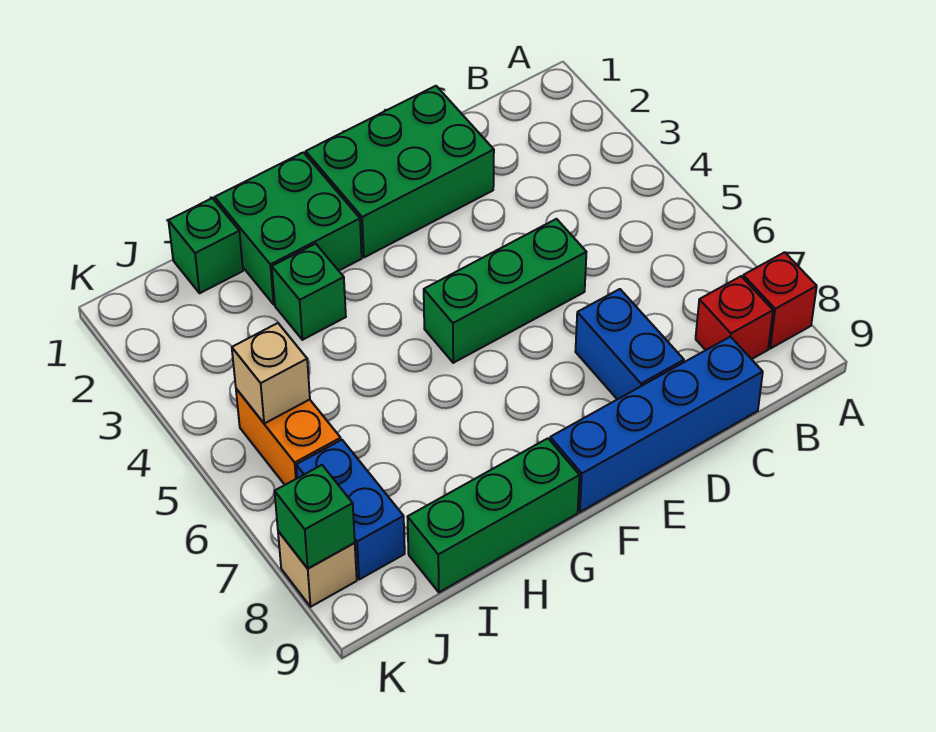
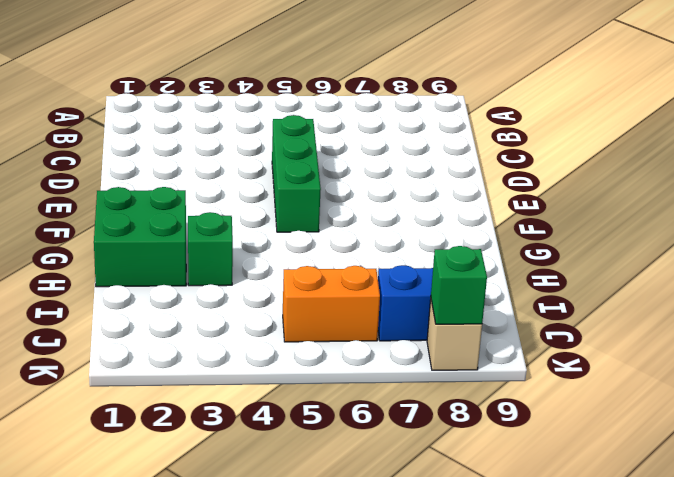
none -> red 1x1 brick [743,252,817,349]
none -> red 1x1 brick [696,276,773,359]
none -> blue 1x4 brick [550,337,763,512]

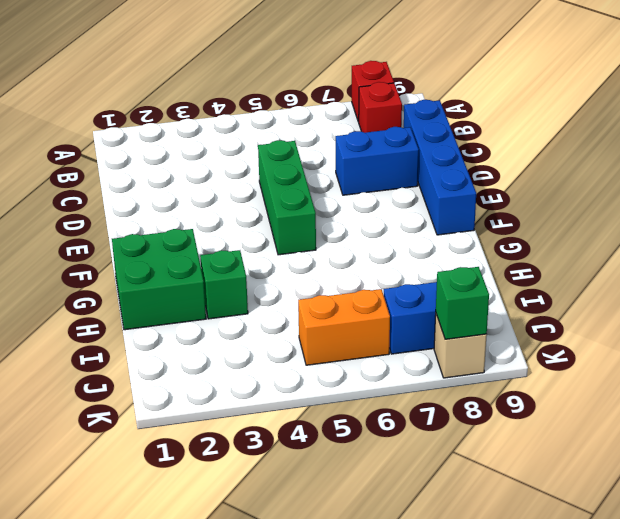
none -> green 2x3 brick [306,86,494,257]
none -> green 1x3 brick [408,438,580,592]
none -> green 1x1 brick [168,198,243,293]

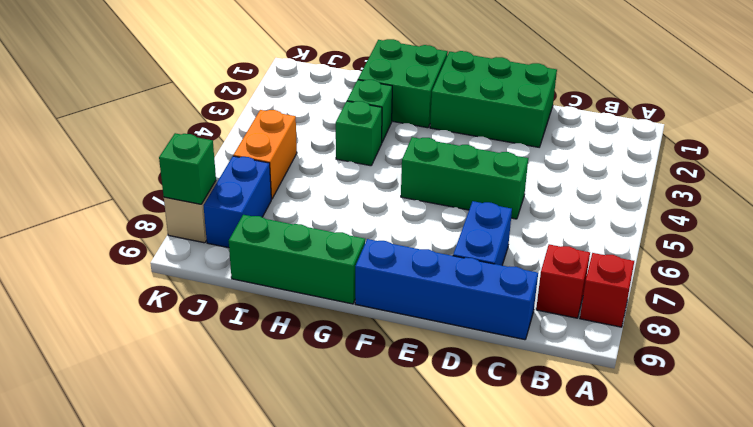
green 1x1 brick [336,101,382,166] -> green 1x1 brick moved to [168,198,243,293]
none -> tan 1x1 brick [232,323,310,423]

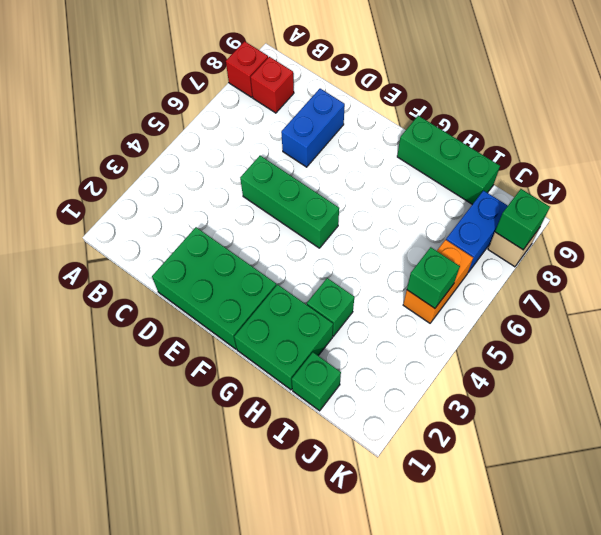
green 1x1 brick [407,247,460,308] -> tan 1x1 brick [232,323,310,423]
none -> blue 1x4 brick [550,337,763,512]

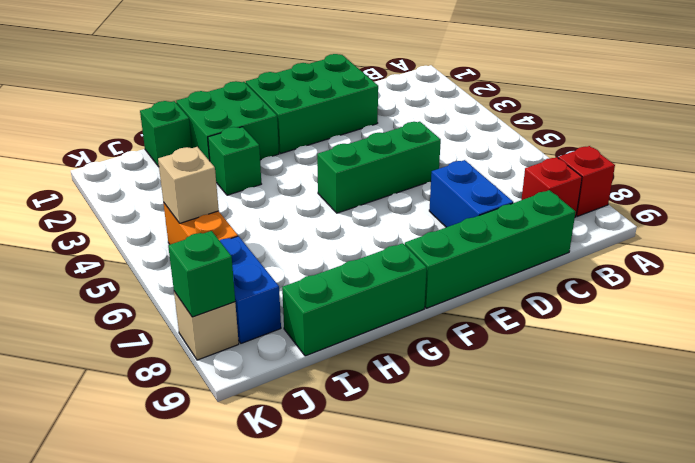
green 1x4 brick [405,190,575,308] -> blue 1x4 brick [550,337,763,512]

